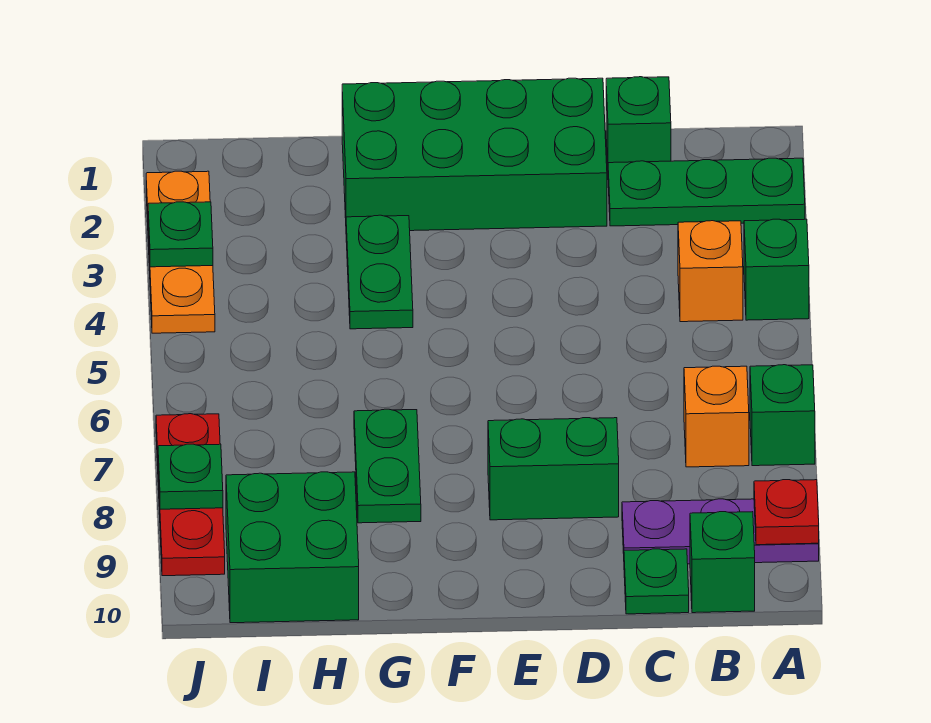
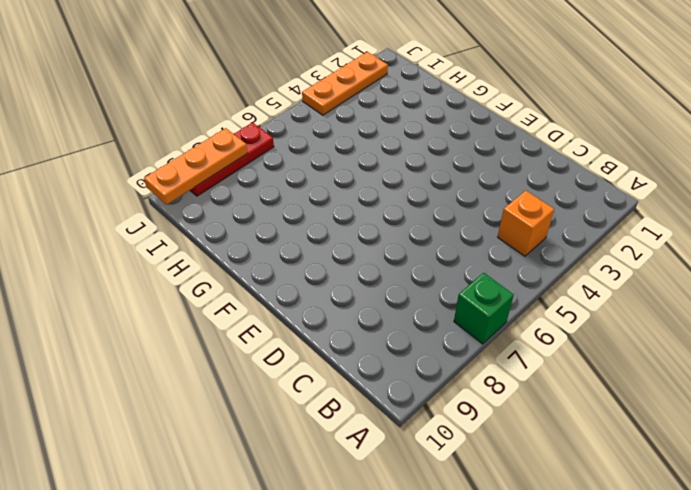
orange 1x3 plate [144,128,248,205] -> green 1x1 plate [158,444,223,509]
none -> green 1x3 plate [608,158,805,226]
none -> green 1x1 brick [744,219,809,320]
none -> purple 1x3 plate [622,499,819,564]

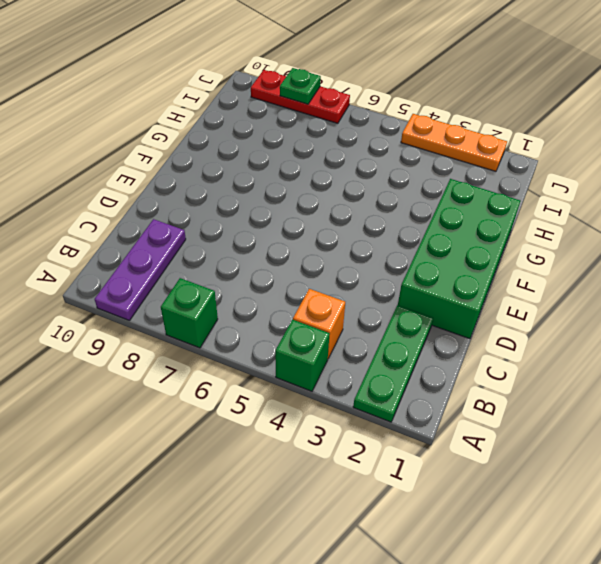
none -> orange 1x1 brick [684,366,749,467]
none -> green 1x1 brick [690,512,755,613]
none -> green 1x1 brick [606,77,671,164]

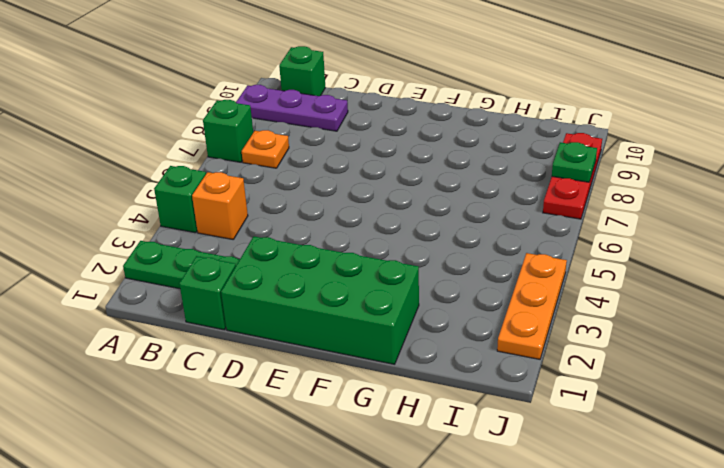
orange 1x1 plate [242,130,289,168] -> orange 1x1 brick [684,366,749,467]
none -> green 1x1 plate [624,549,689,614]
none -> green 1x2 brick [488,418,619,520]
none -> green 1x2 plate [346,215,413,329]

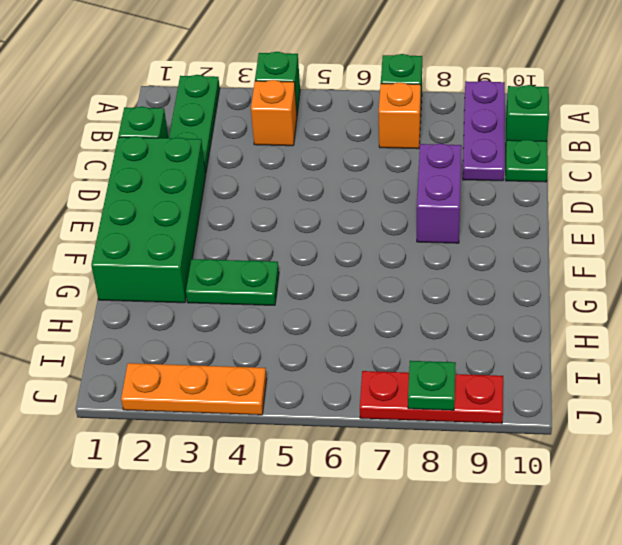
purple 1x2 brick [417,143,462,243] -> green 1x2 brick [488,418,619,520]
none -> green 1x2 plate [354,409,421,523]
none -> green 2x2 brick [226,472,359,623]
none -> red 1x1 plate [754,480,819,545]

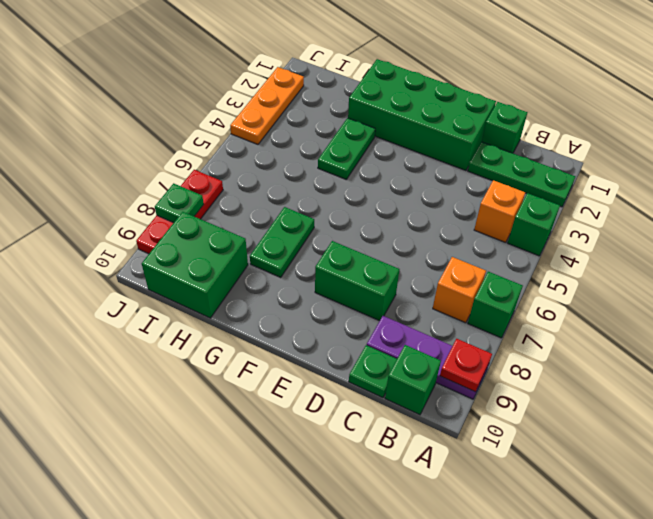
none -> green 1x1 plate [148,202,213,267]

